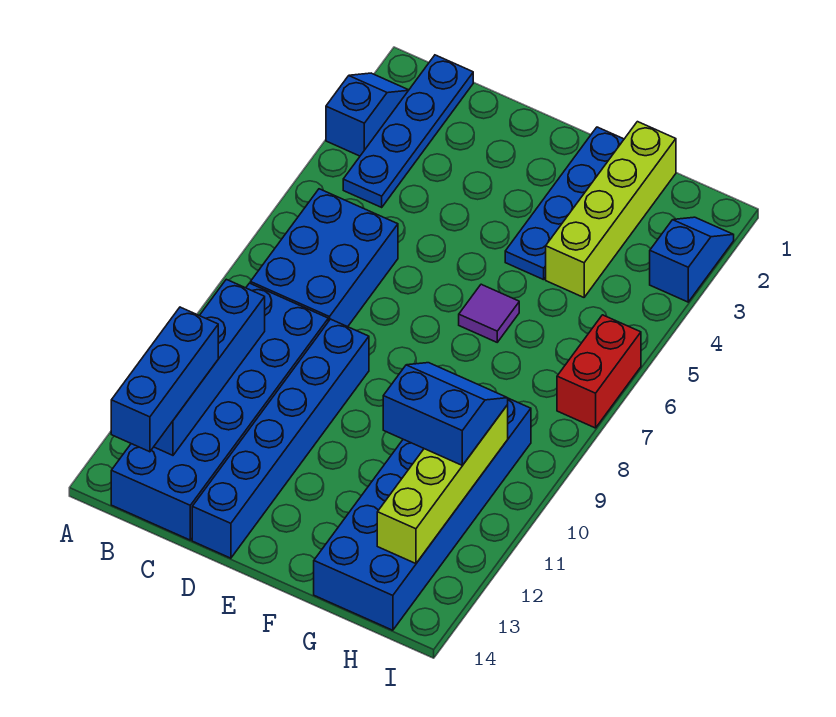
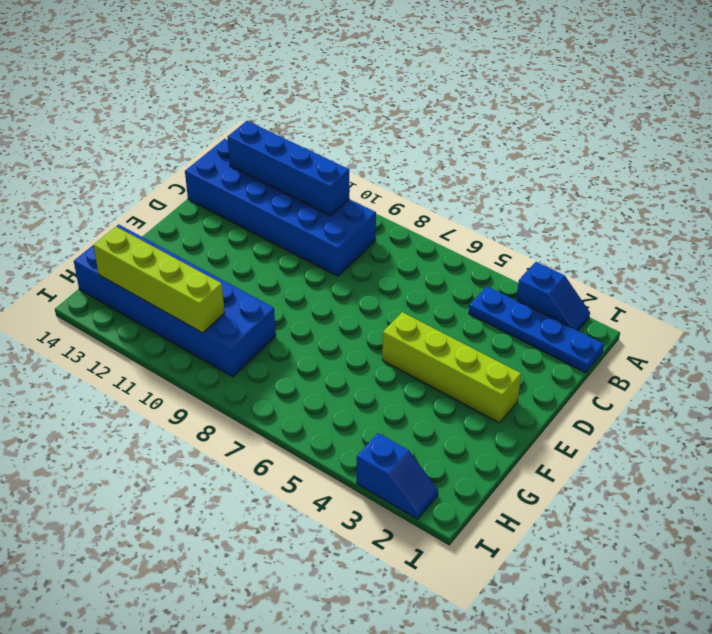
lime 1x4 brick [382,312,521,423] -> lime 1x4 brick moved to [546,122,676,297]
none -> blue 2x3 brick [250,189,398,327]
none -> blue 1x6 brick [192,319,369,558]
none -> blue 1x4 plate [505,127,624,280]

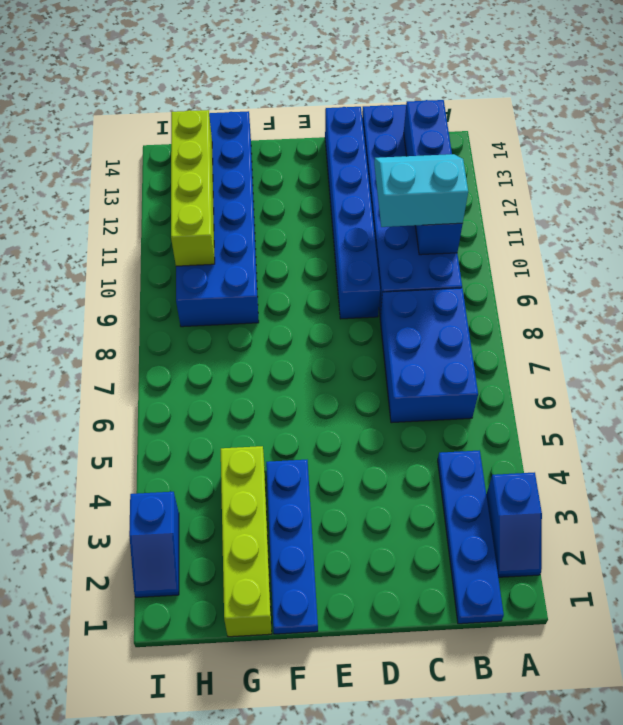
cyan 2x2 slope [374,154,468,227] -> none
none -> purple 1x1 tile [459,284,519,342]
none -> red 1x2 brick [557,315,641,428]
none -> blue 1x3 brick [111,307,218,452]

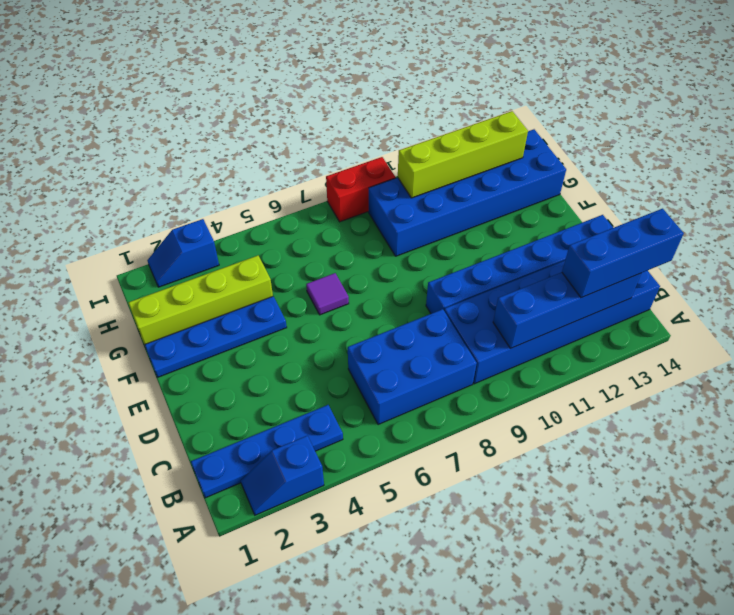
red 1x2 brick [326,157,396,222] -> red 1x2 brick moved to [557,315,641,428]
none -> blue 2x2 slope [383,363,508,465]

